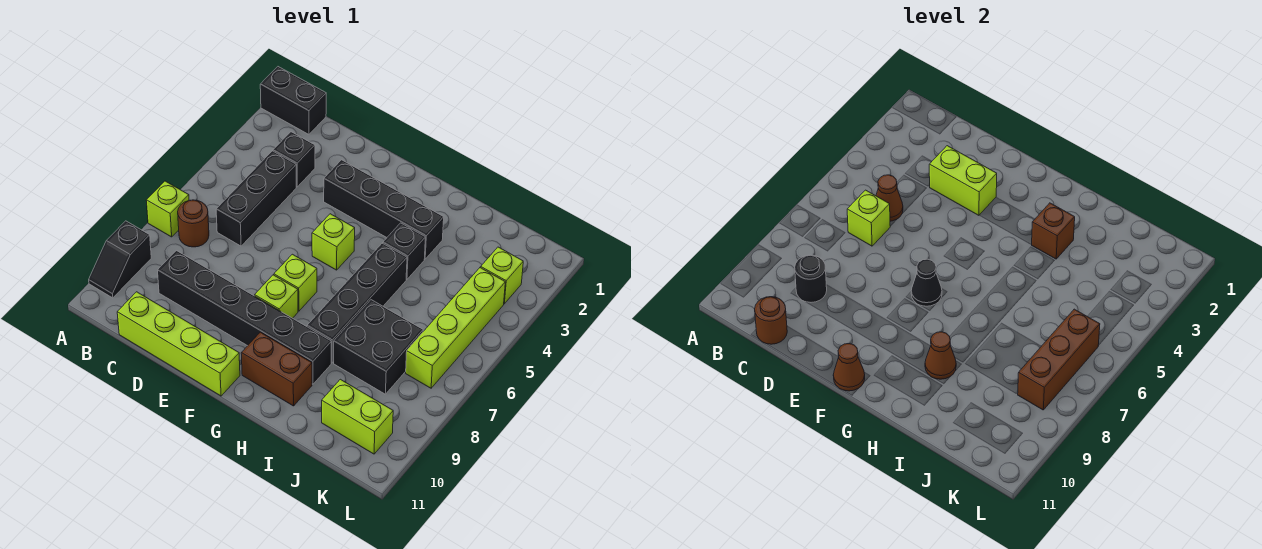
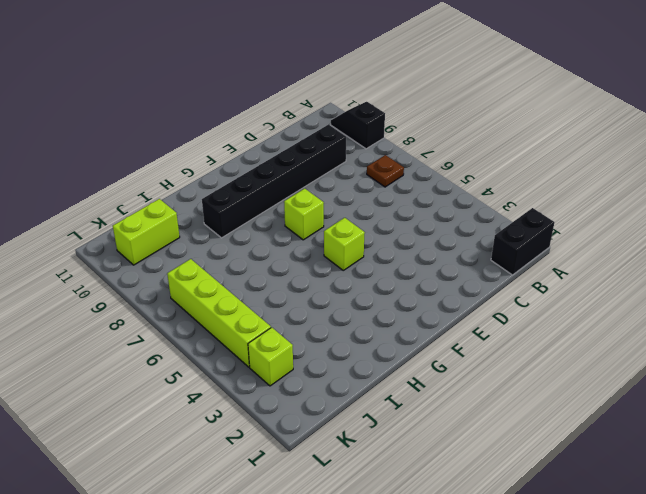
brown 1x1 plate [367,155,404,187] -> brown 1x1 round brick [178,200,209,247]
none -> lime 1x1 brick [146,181,189,237]
none -> black 1x1 brick [273,132,315,187]
none -> black 1x3 brick [216,151,296,246]

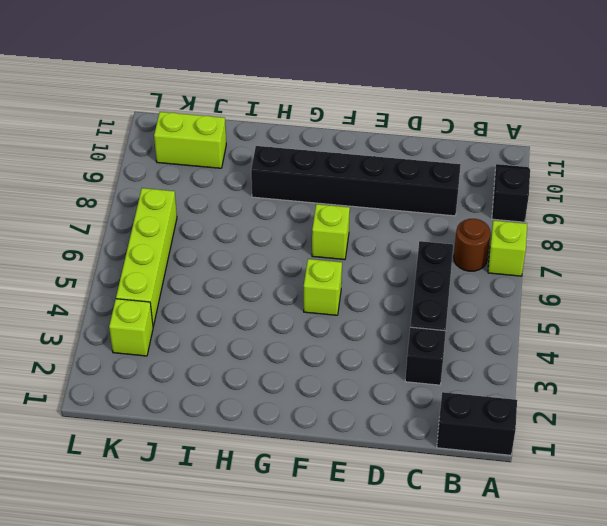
none -> lime 1x4 brick [117,292,240,396]
none -> black 1x4 brick [324,160,444,259]
none -> lime 1x1 brick [255,275,298,318]

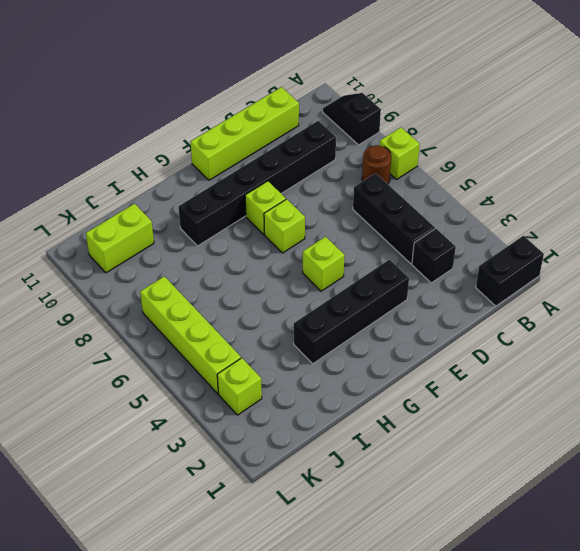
none -> brown 1x2 brick [241,332,312,406]
none -> black 1x1 brick [383,223,425,279]
none -> black 1x4 brick [307,243,407,363]

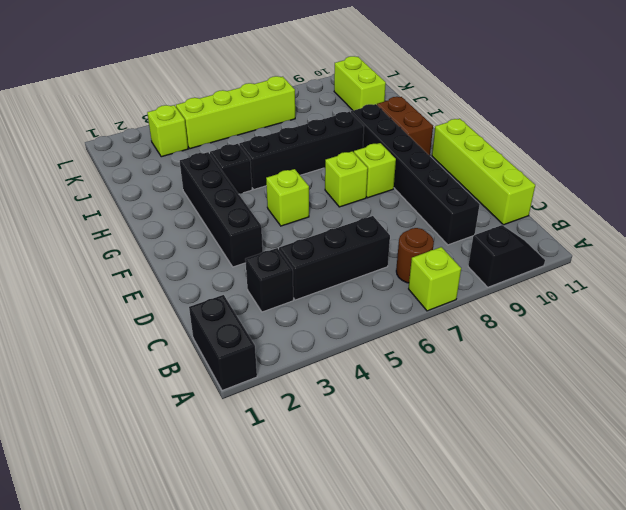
none -> black 2x2 brick [334,300,423,394]
none -> brown 1x1 cone [876,175,903,221]
none -> lime 1x1 brick [847,190,890,246]

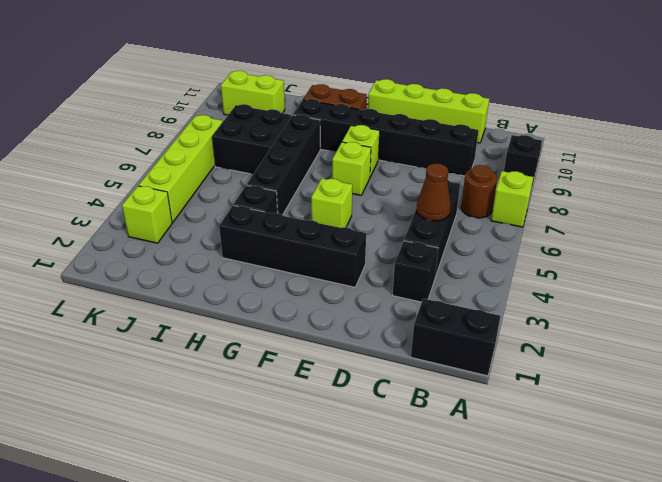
none -> lime 1x1 brick [847,190,890,246]
none -> black 1x1 round brick [795,255,827,302]
none -> brown 1x1 round brick [755,297,787,344]

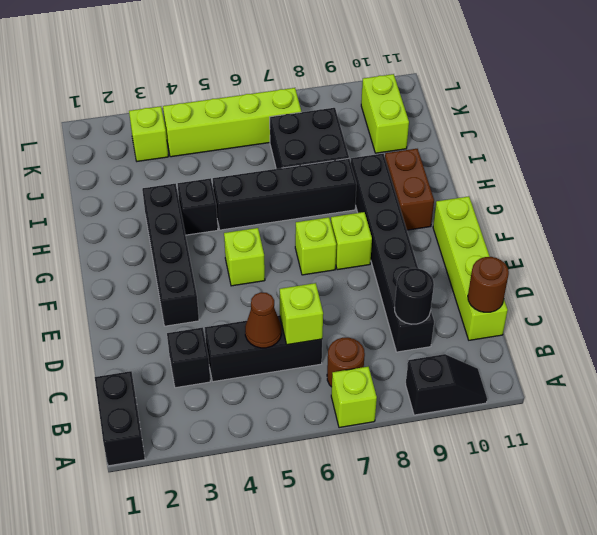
none -> lime 1x2 brick [929,146,997,215]
none -> black 1x1 cone [911,259,942,306]
none -> brown 1x1 cone [833,344,865,391]

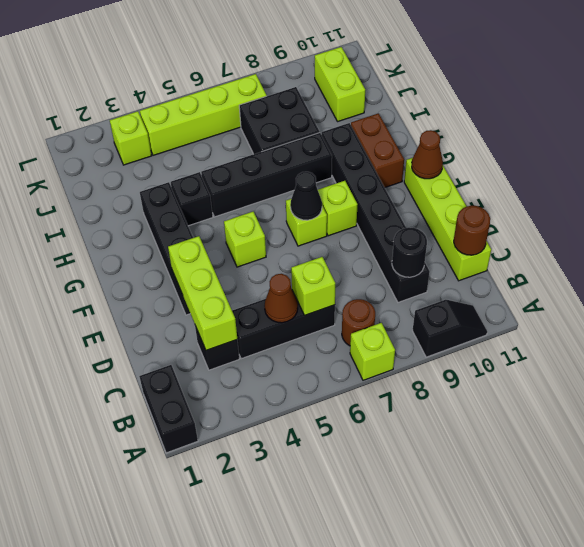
lime 1x3 brick [168,236,237,350] -> lime 1x2 brick [929,146,997,215]
none -> brown 1x1 brick [1032,203,1075,259]
none -> brown 1x1 cone [925,332,956,379]
none -> brown 1x3 brick [1018,309,1100,410]

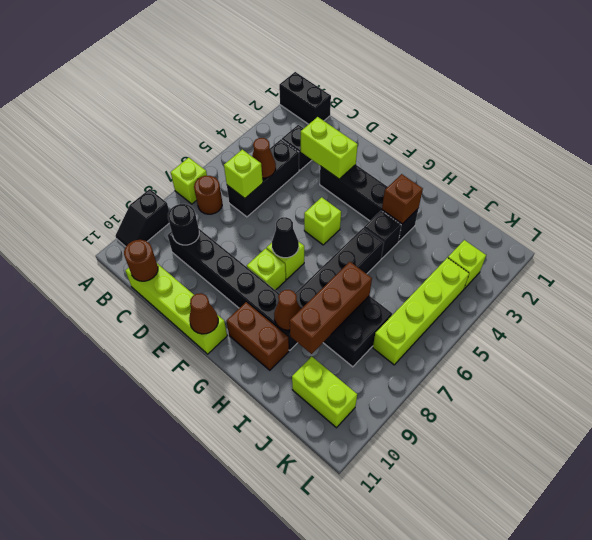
brown 1x3 brick [290,262,372,354] -> brown 1x3 brick moved to [1018,309,1100,410]

